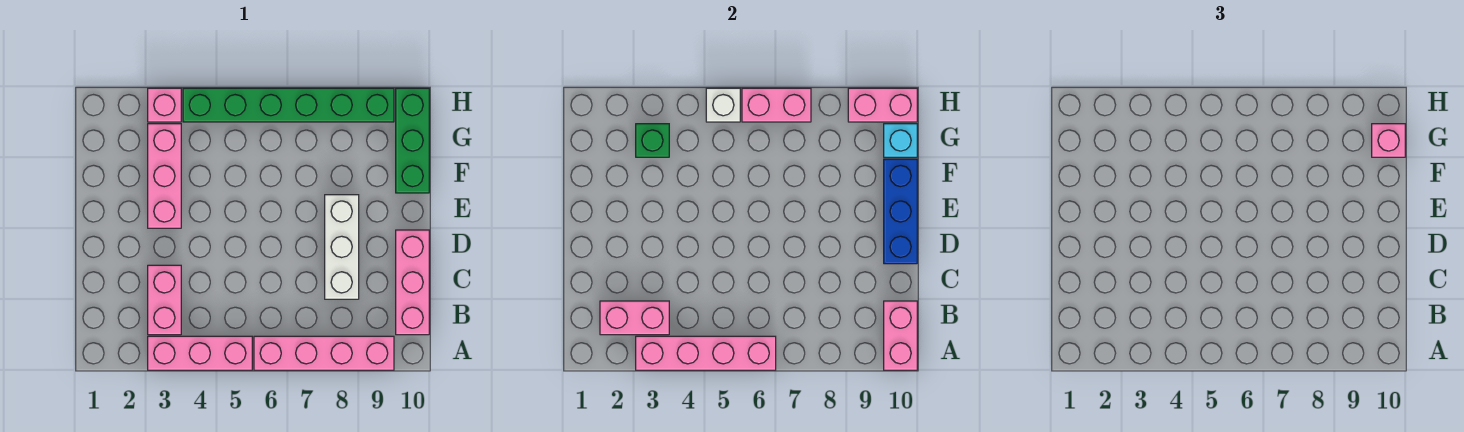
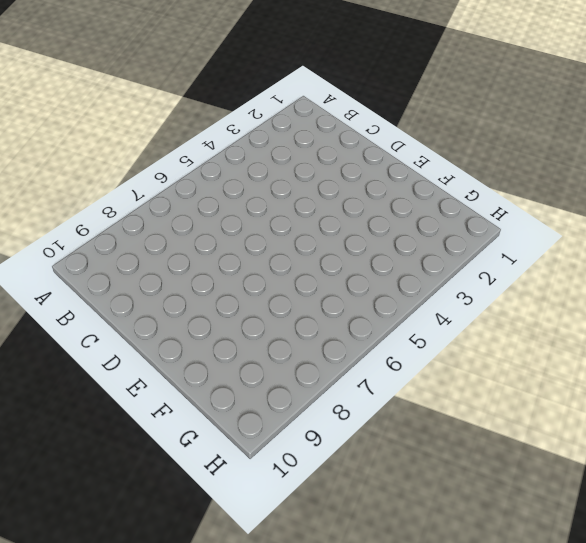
none -> pink 1x3 brick [148,336,252,370]
none -> pink 1x4 brick [254,336,394,370]
none -> pink 1x2 brick [148,265,181,335]

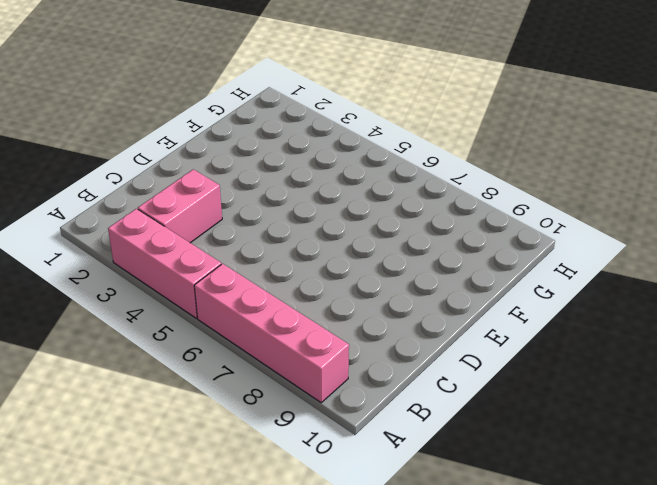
none -> pink 1x3 brick [396,230,429,335]
none -> white 1x3 brick [325,195,359,299]
none -> pink 1x3 brick [148,124,181,228]

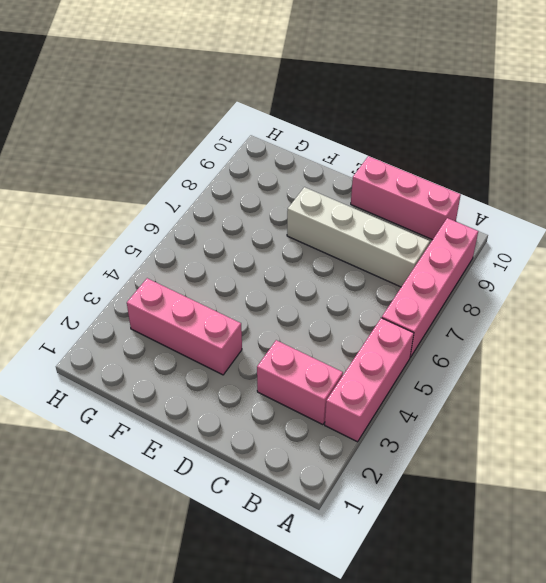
white 1x4 brick [287,187,430,287] -> white 1x3 brick [325,195,359,299]
none -> green 1x3 brick [396,88,429,193]
none -> pink 1x1 brick [148,88,181,122]
none -> green 1x6 brick [183,88,394,122]

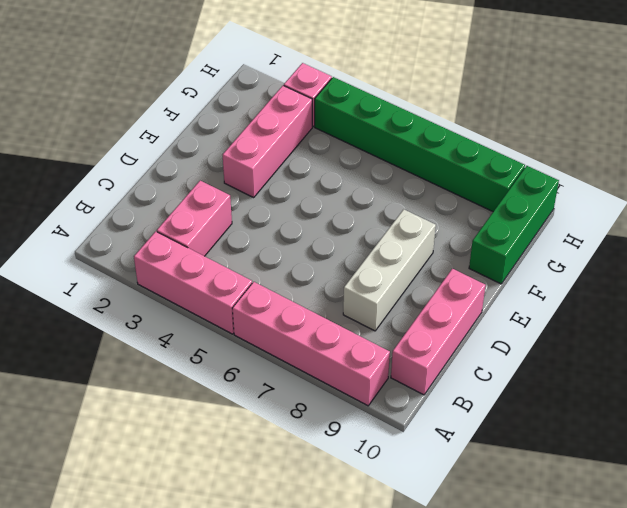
none -> pink 1x4 brick [636,336,776,370]
none -> pink 1x2 brick [884,301,917,370]
none -> pink 1x2 brick [600,301,669,335]

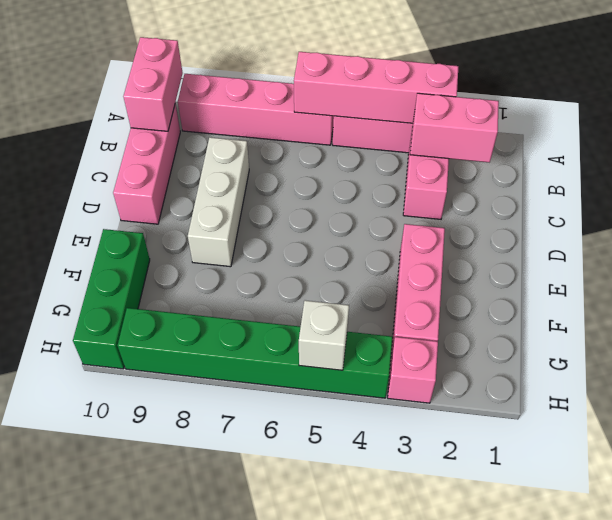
none -> blue 1x3 brick [884,159,917,264]
none -> green 1x1 brick [636,124,669,157]
none -> cyan 1x1 brick [884,124,917,157]

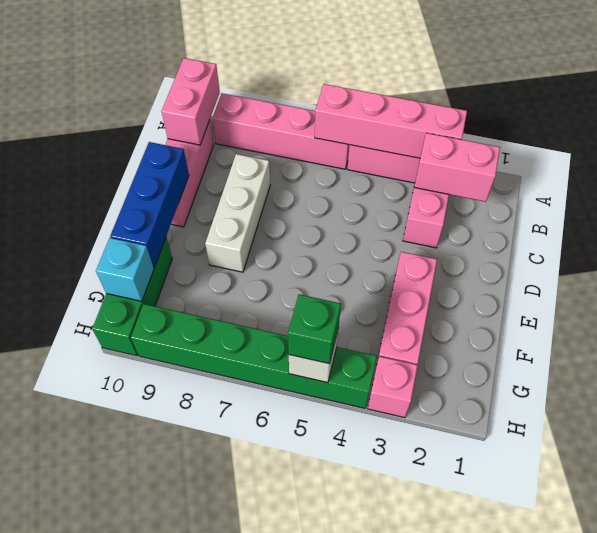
green 1x1 brick [288,294,341,364] -> green 1x1 brick moved to [636,124,669,157]
none -> pink 1x2 brick [742,88,811,122]
none -> pink 1x2 brick [848,88,917,122]
none -> pink 1x1 brick [1372,124,1405,157]

